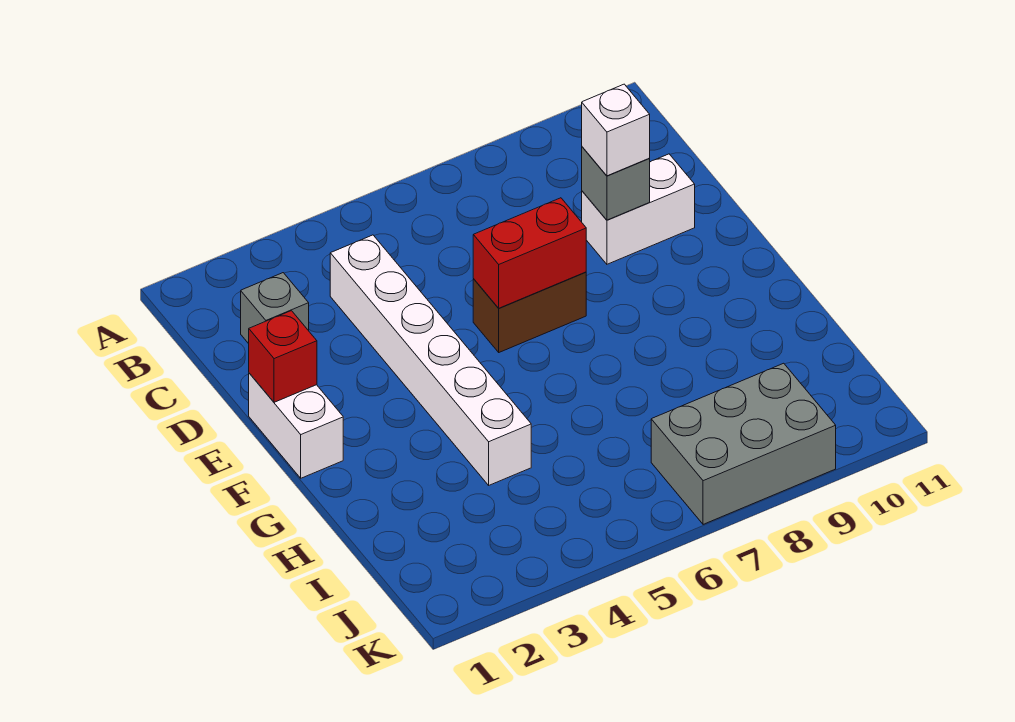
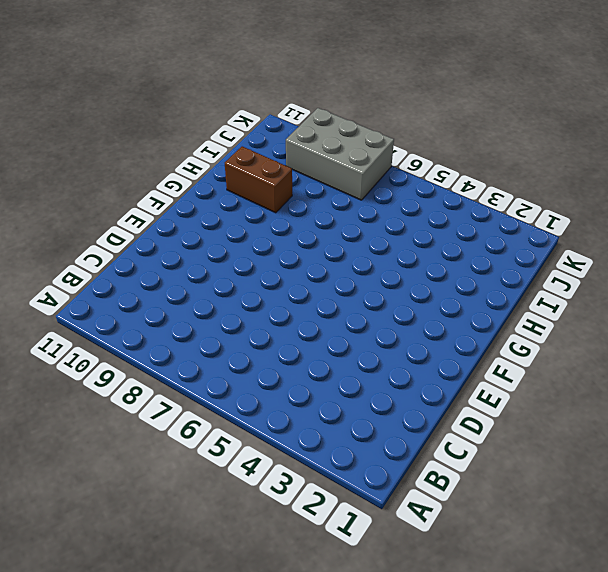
brown 1x2 brick [225,146,292,213] -> brown 1x2 brick moved to [473,272,586,352]
none -> grey 1x1 brick [241,273,309,344]
none -> white 1x6 brick [330,235,531,485]

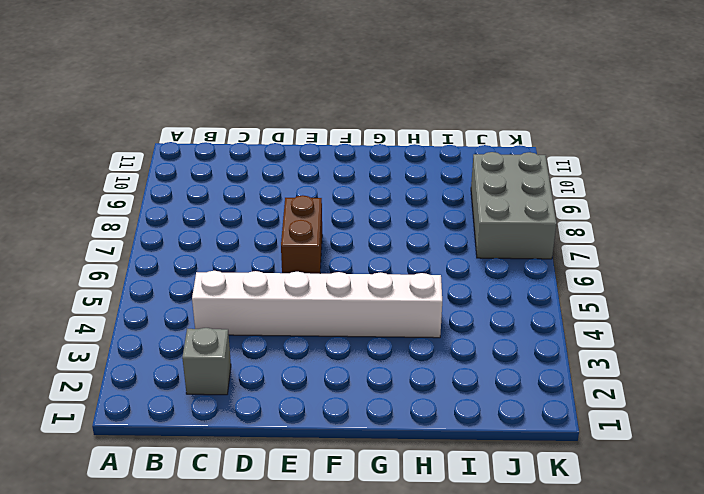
none -> white 1x2 brick [582,154,695,264]
none -> white 1x2 brick [249,373,343,478]

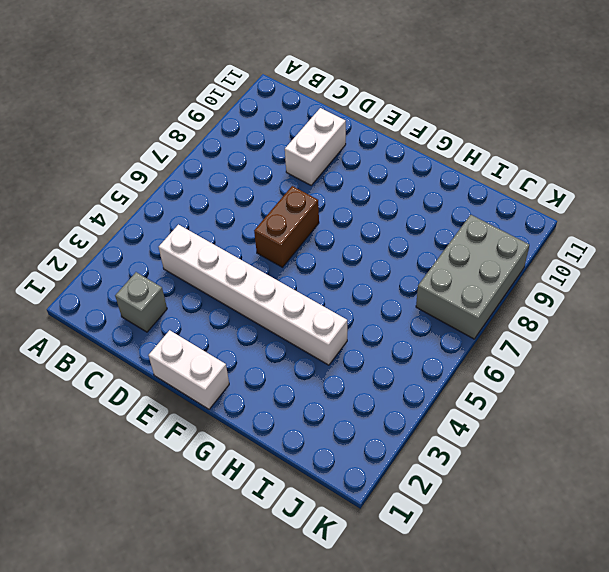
none -> grey 1x1 brick [582,147,650,220]
none -> red 1x1 brick [249,311,317,402]

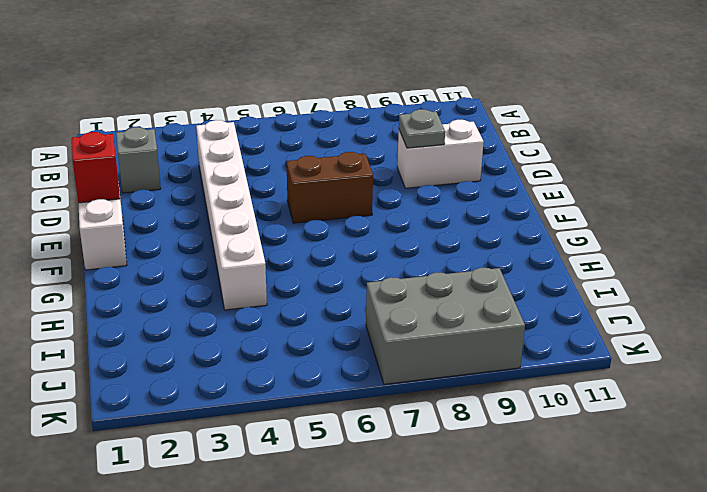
grey 1x1 plate [399,109,445,148] -> grey 1x1 brick [582,147,650,220]
none -> red 1x2 brick [473,198,586,308]
none -> white 1x1 brick [582,84,650,176]

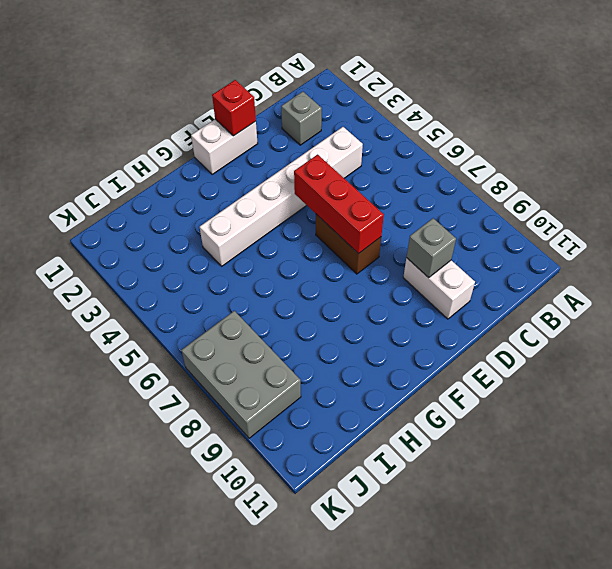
red 1x3 brick [294,155,384,254] -> red 1x2 brick [473,198,586,308]
none -> white 1x1 brick [582,84,650,176]

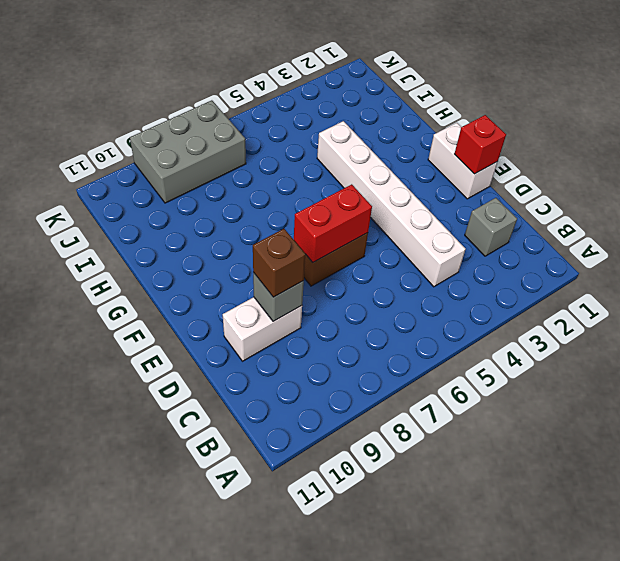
brown 1x1 brick [253,229,305,297] -> white 1x1 brick [582,84,650,176]

